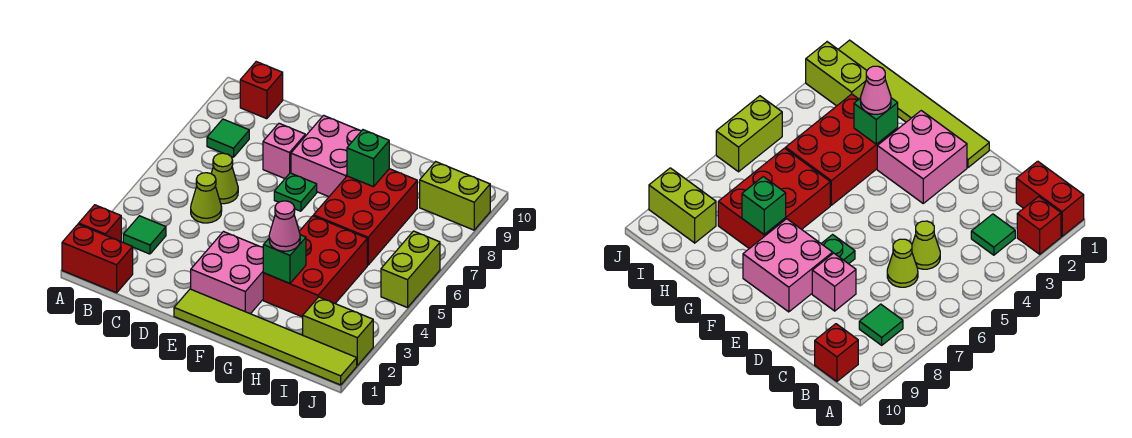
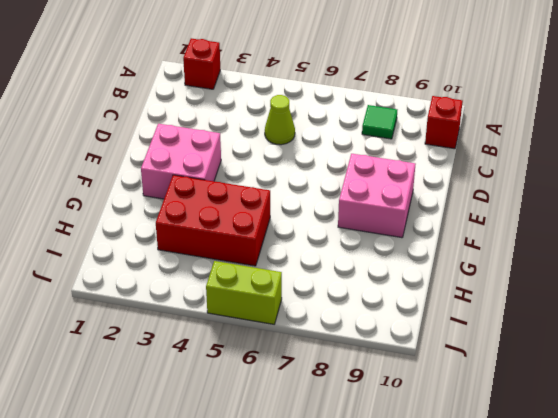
none -> red 1x2 brick [62,224,133,293]
none -> green 1x1 tile [123,216,166,254]
none -> lime 1x1 cone [211,153,238,204]

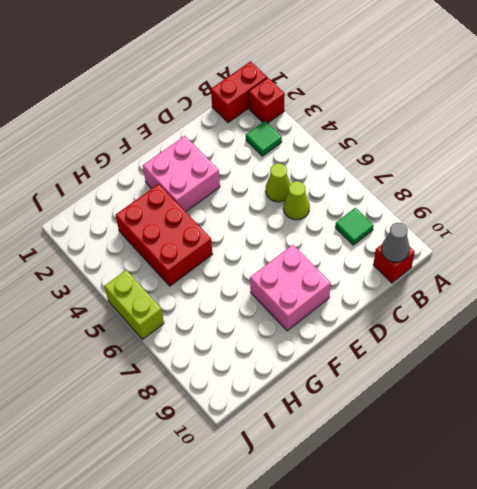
grey 1x1 cone [382,223,410,262] -> none
none -> pink 1x1 brick [263,123,305,178]
none -> lime 1x6 tile [174,289,357,385]
none -> green 1x1 plate [274,173,317,211]

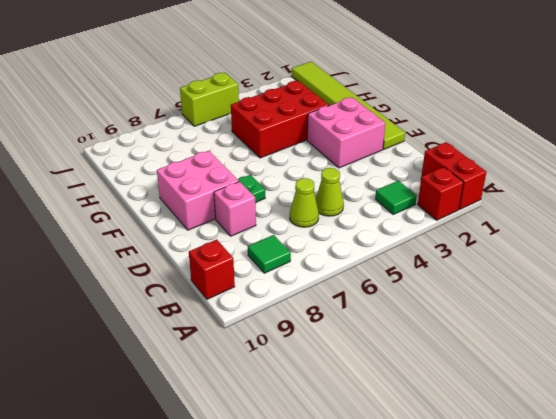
none -> red 2x3 brick [314,169,417,265]
none -> lime 1x2 brick [303,297,373,365]
none -> lime 1x2 brick [420,162,490,230]

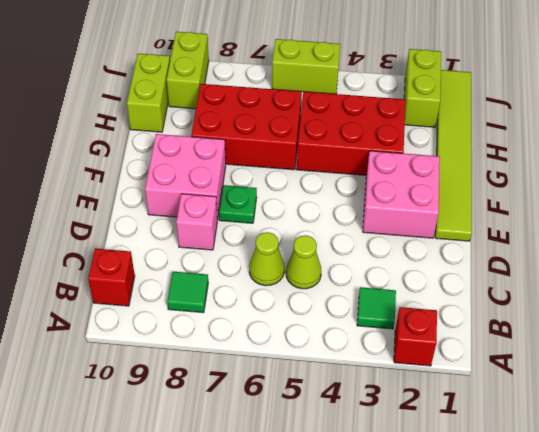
lime 1x2 brick [127,53,170,132] -> none
none -> red 1x2 brick [62,224,133,293]
none -> green 1x1 brick [263,235,306,283]
none -> green 1x1 brick [347,130,389,187]

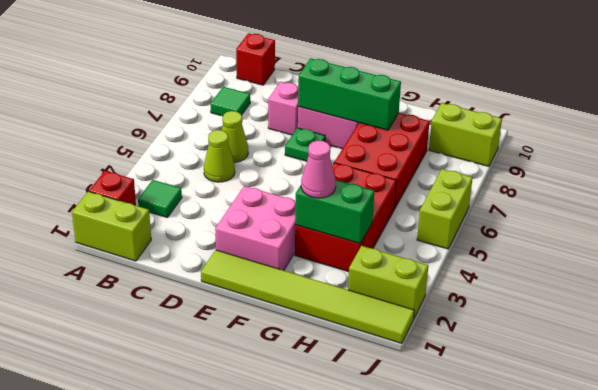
lime 1x2 brick [72,192,151,261] -> red 1x2 brick [62,224,133,293]
green 1x3 brick [298,58,401,130] -> green 1x1 brick [347,130,389,187]
green 1x2 brick [295,180,374,244] -> green 1x1 brick [263,235,306,283]

